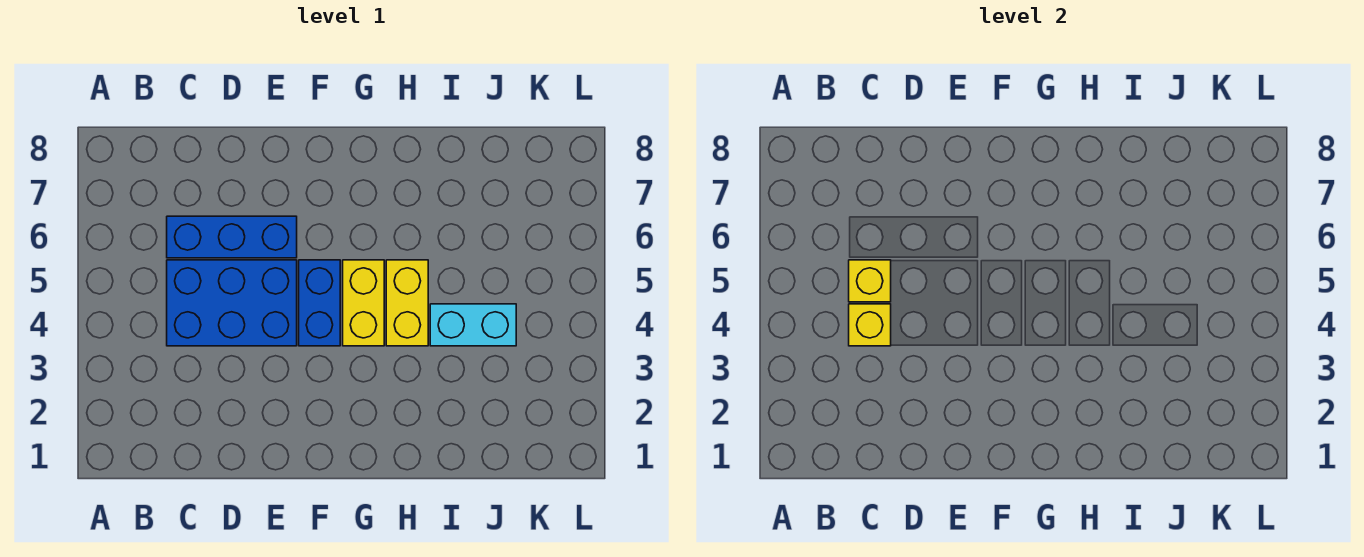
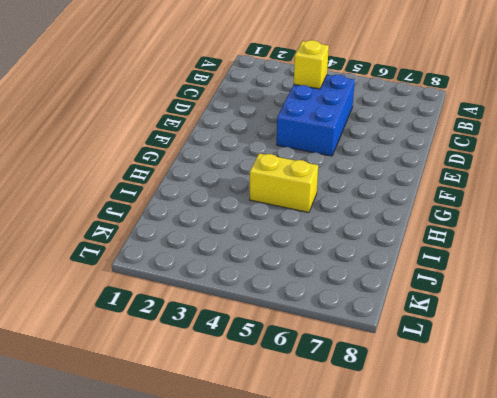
none -> blue 1x3 brick [167,216,297,258]
none -> blue 1x2 brick [299,260,340,346]

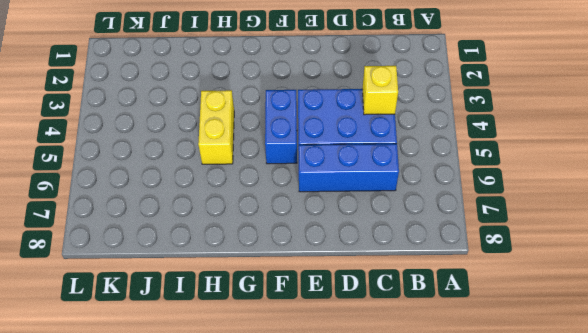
none -> yellow 1x2 brick [343,260,384,346]
none -> cyan 1x2 brick [430,304,516,346]

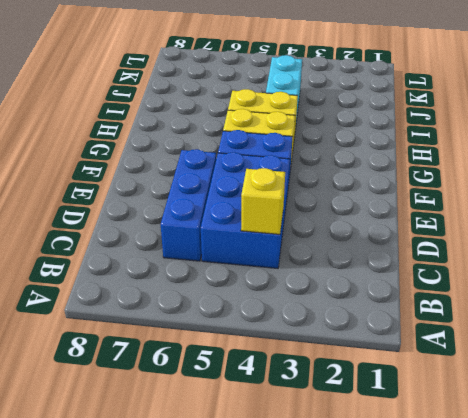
none -> yellow 1x1 brick [849,260,891,302]

